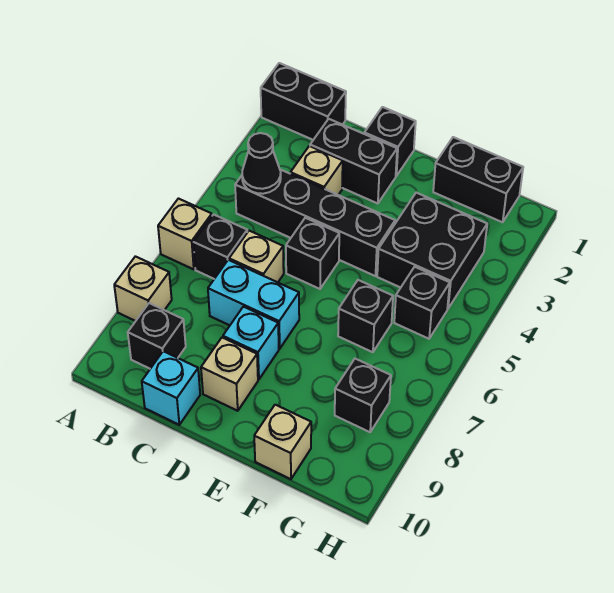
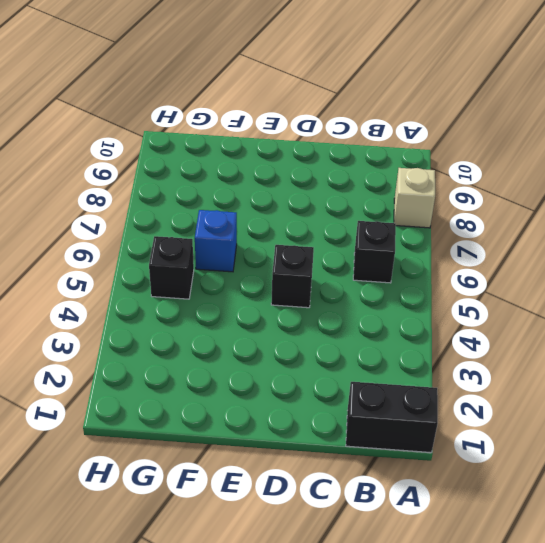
blue 1x1 brick [195,210,237,272] -> black 1x1 brick [338,280,393,352]
none -> tan 1x1 brick [158,199,212,269]
none -> black 1x4 brick [235,170,395,276]
none -> black 1x1 brick [128,303,186,369]

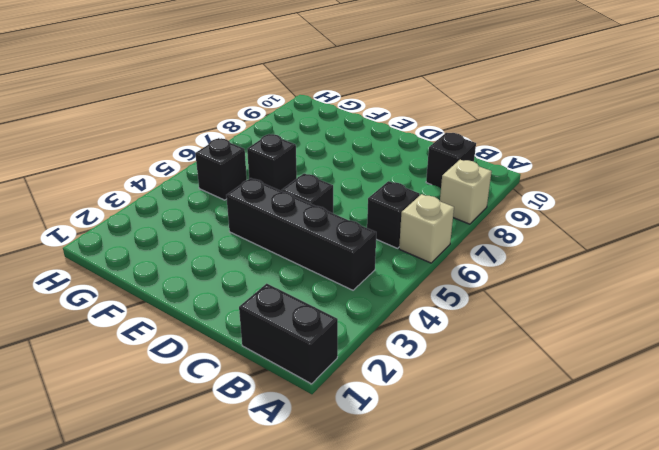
none -> black 1x2 brick [310,119,397,204]
none -> tan 1x1 brick [290,146,343,195]
none -> tan 1x1 brick [229,231,284,282]

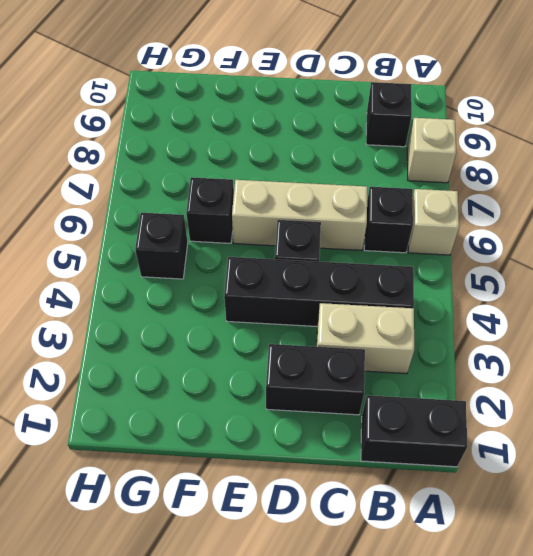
tan 1x2 brick [317,303,414,374] -> tan 1x1 brick [290,146,343,195]
tan 1x3 brick [232,180,367,250] -> tan 1x1 brick [229,231,284,282]
none -> cyan 1x2 brick [208,260,299,349]
none -> cyan 1x1 brick [142,351,200,425]
none -> black 1x1 brick [364,107,416,176]

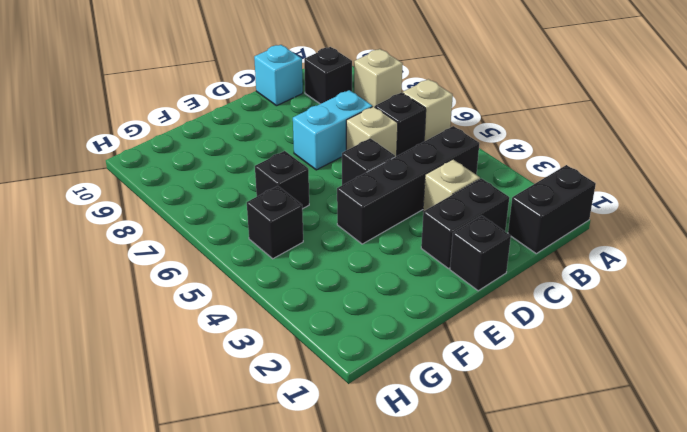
none -> cyan 1x1 brick [223,307,279,379]
none -> tan 1x1 brick [201,338,258,411]
none -> black 1x2 brick [433,137,523,222]

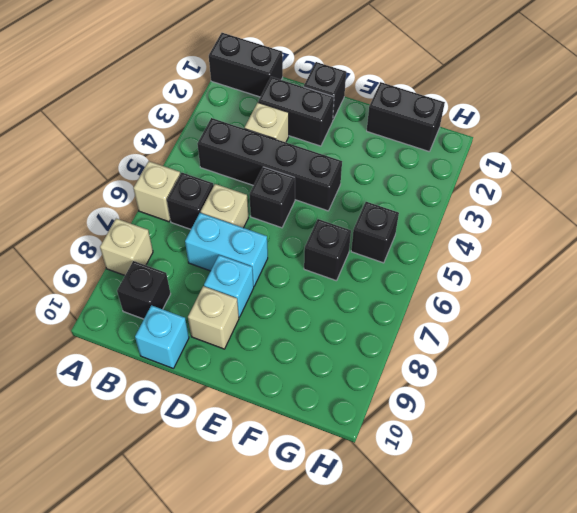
none -> black 2x2 brick [377,193,487,309]
none -> tan 1x1 brick [254,405,311,479]
none -> black 1x1 brick [335,359,391,432]

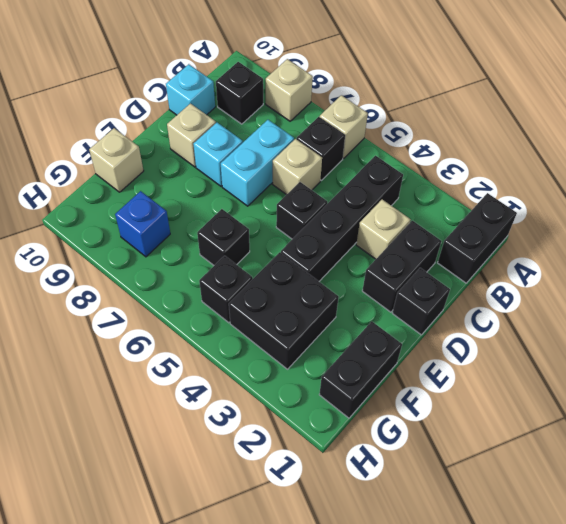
blue 1x1 brick [115,191,170,257] -> black 1x1 brick [335,359,391,432]
none -> black 1x1 cone [242,133,281,194]

